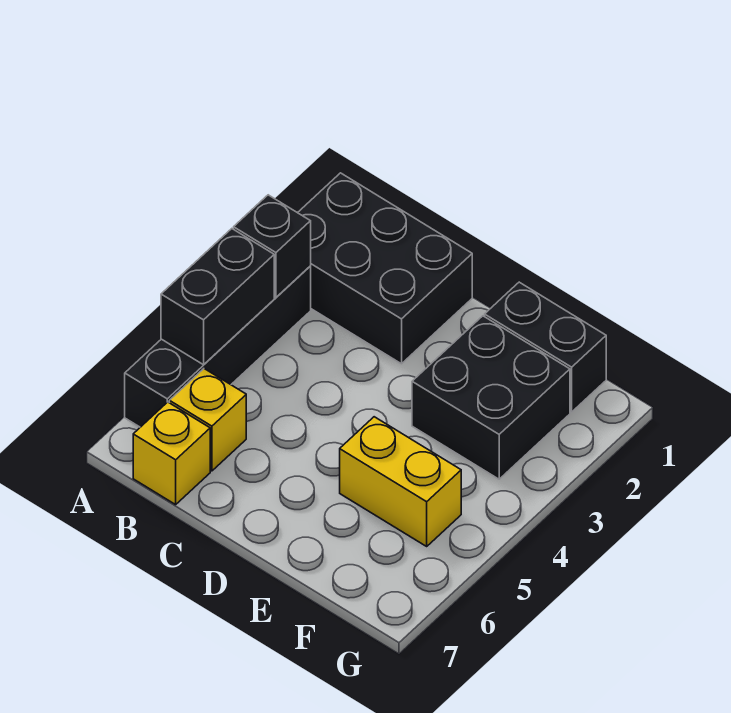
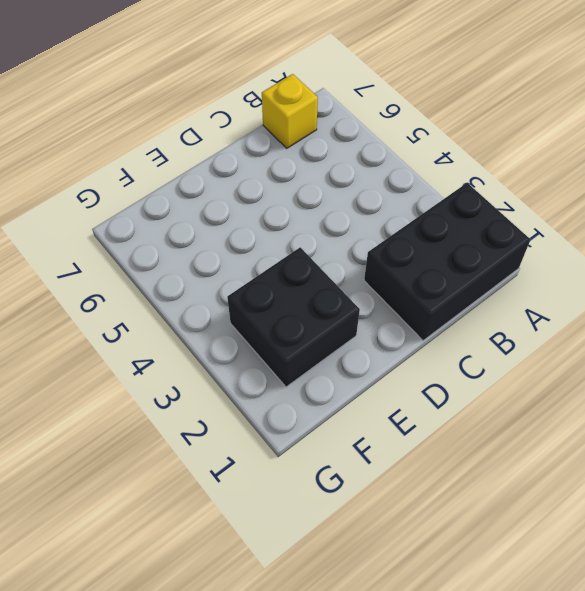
none -> black 1x4 brick [125,266,311,427]
none -> yellow 1x1 brick [169,369,246,471]

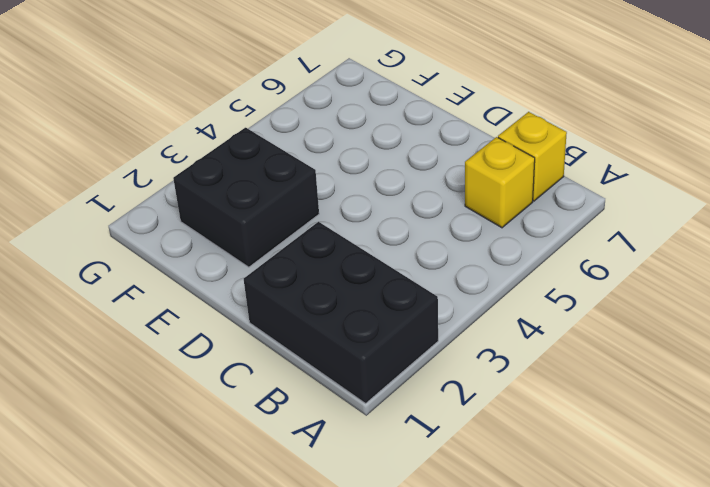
none -> black 1x4 brick [125,266,311,427]
none -> black 1x2 brick [485,282,606,412]

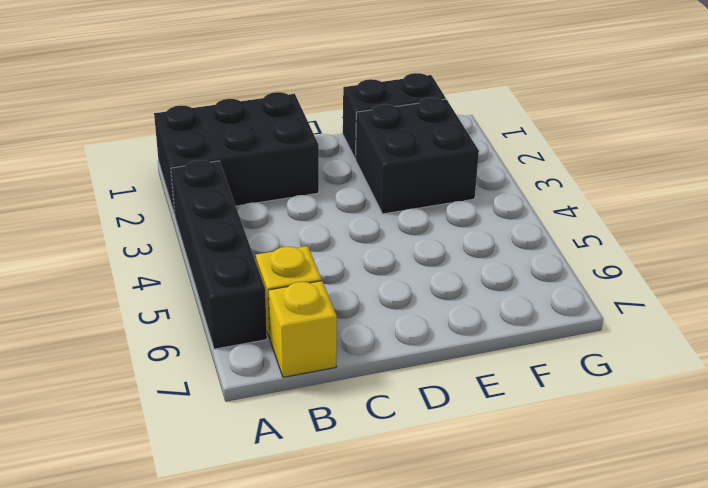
none -> yellow 1x2 brick [340,417,461,546]
none -> black 1x1 brick [234,195,311,297]

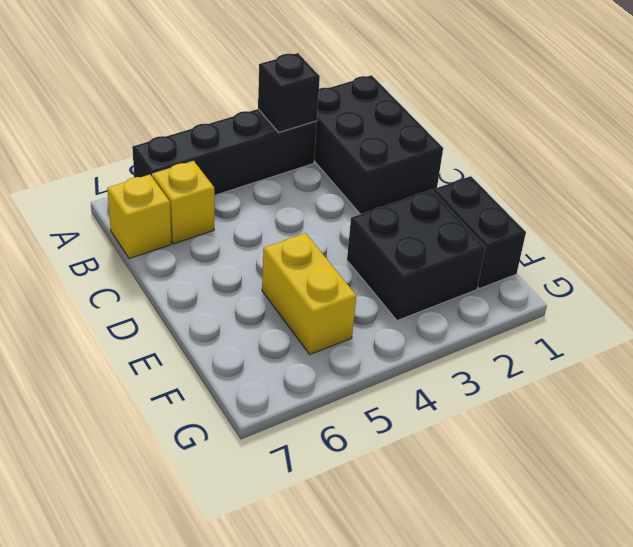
none -> black 1x2 brick [161,229,274,365]

